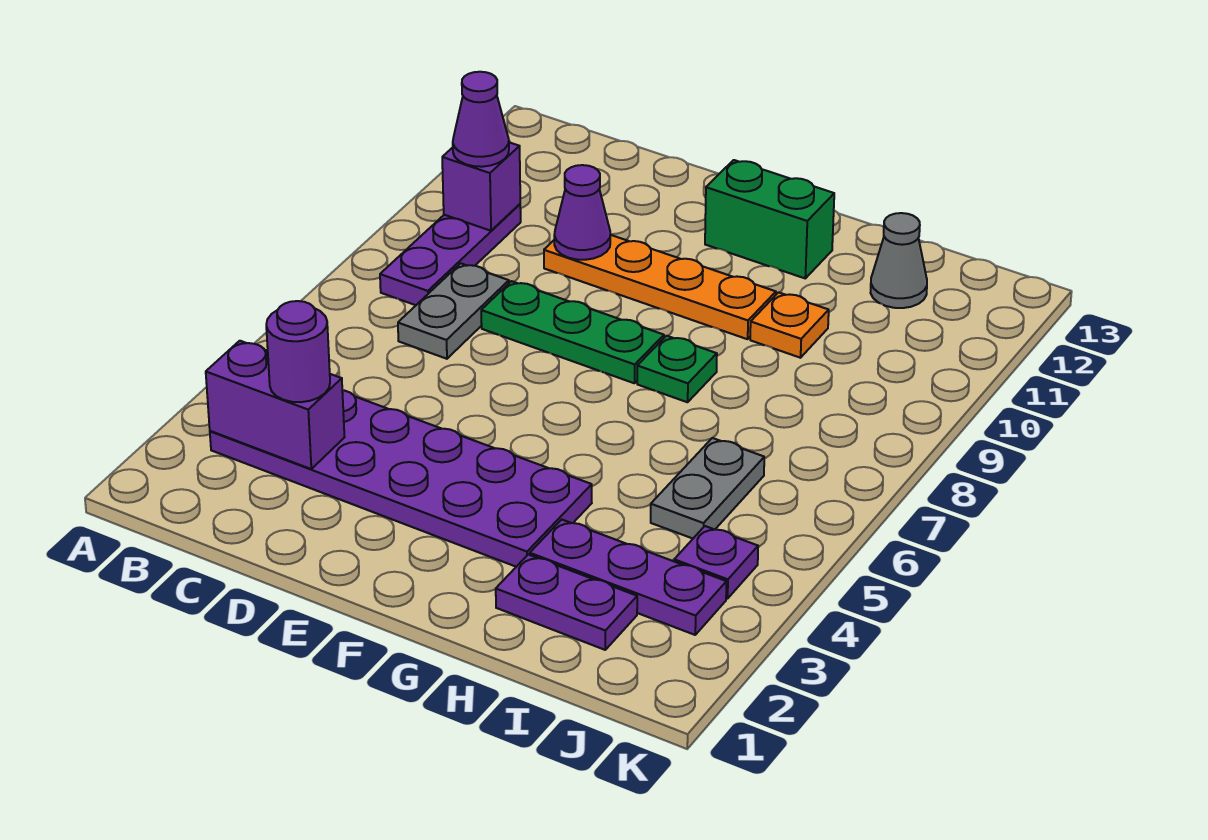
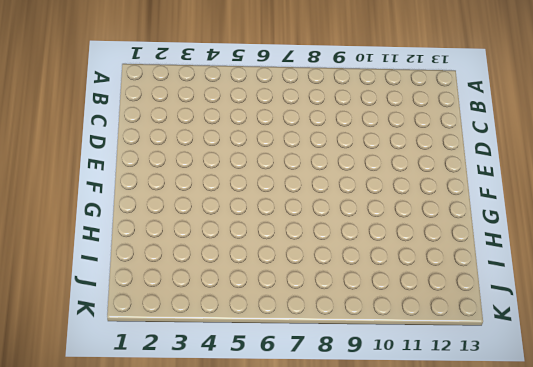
none -> purple 2x6 plate [210,390,592,567]
none -> purple 1x3 plate [380,204,521,305]
none -> grey 1x2 plate [398,263,509,359]

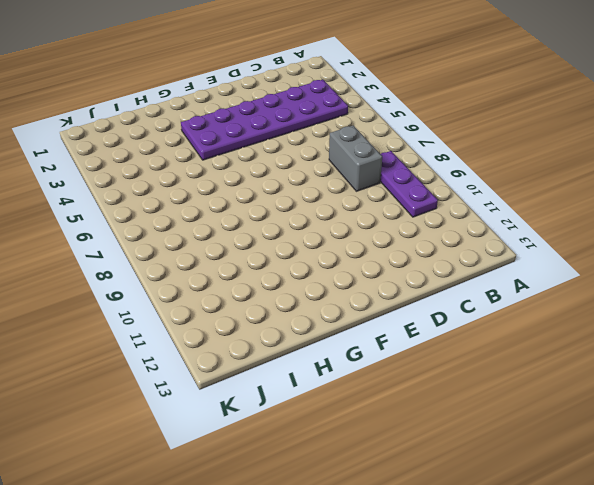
grey 1x2 brick [329,125,382,191] -> grey 1x2 plate [398,263,509,359]
none -> green 1x3 plate [481,281,664,383]
none -> orange 1x4 plate [544,235,776,339]
none -> green 1x2 brick [705,160,834,278]

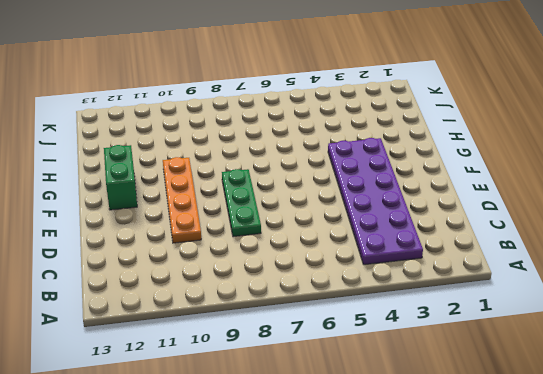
none -> purple 1x3 plate [380,204,521,305]
none -> grey 1x2 plate [398,263,509,359]
none -> green 1x1 plate [637,336,717,402]

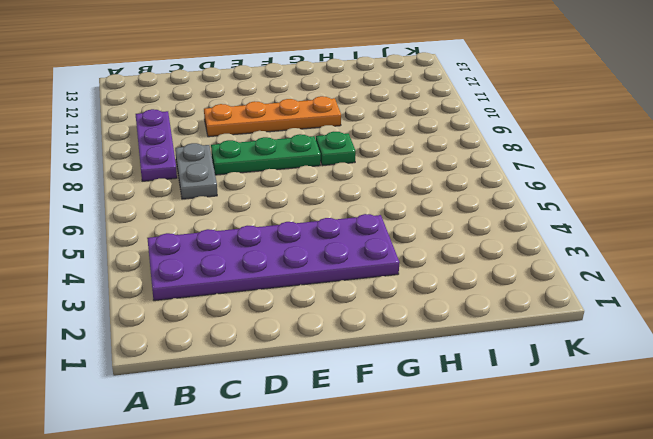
none -> green 1x2 brick [705,160,834,278]
none -> purple 1x2 plate [496,555,637,650]
none -> purple 1x3 plate [530,520,726,635]

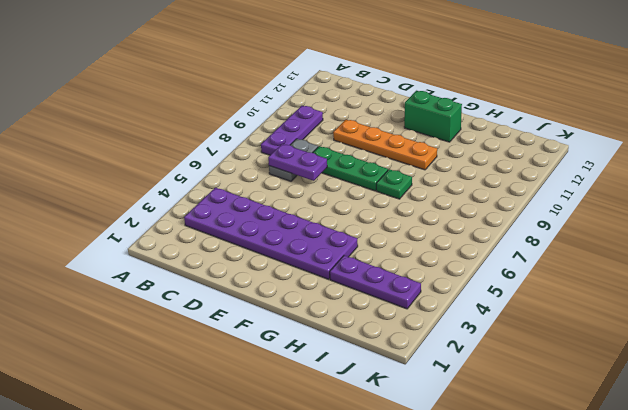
purple 1x2 plate [268,144,327,181] -> purple 1x2 plate moved to [496,555,637,650]
none -> orange 1x1 plate [750,292,829,358]
none -> grey 1x2 plate [651,438,764,538]
none -> grey 1x1 cone [871,213,927,308]

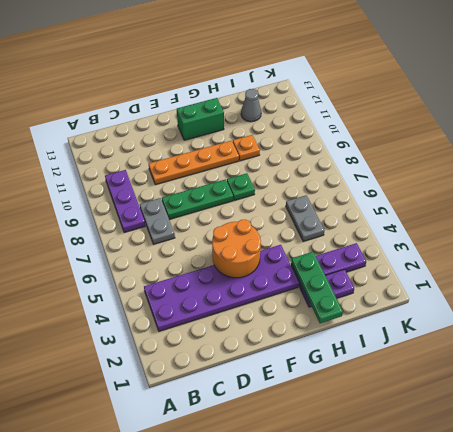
orange 2x2 round brick [212,220,261,278] -> none
green 1x3 plate [291,252,343,323] -> none
none -> purple 1x1 plate [674,526,758,599]
none -> purple 1x2 brick [206,341,344,469]
none -> purple 1x1 brick [442,142,520,231]

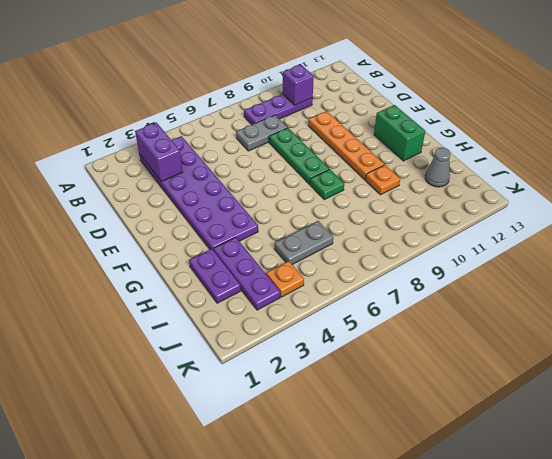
orange 1x1 plate [266,261,304,297] -> purple 1x1 plate [674,526,758,599]
none -> purple 1x1 cone [554,165,610,260]
none -> purple 1x1 cone [453,72,509,167]
none -> purple 1x1 round brick [266,301,330,402]

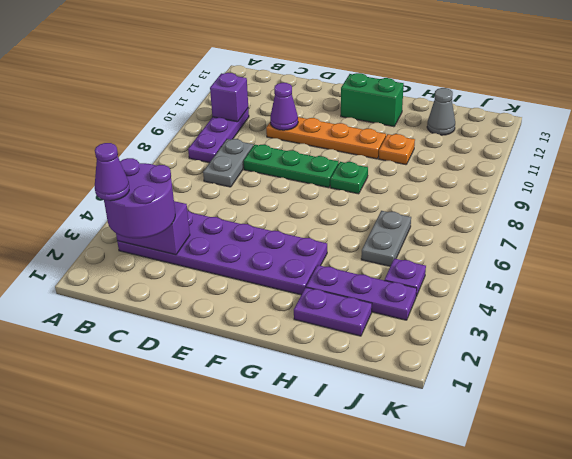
purple 2x2 round brick [104,158,175,238] -> purple 1x1 round brick [266,301,330,402]
purple 1x1 cone [95,143,129,201] -> purple 1x1 cone moved to [453,72,509,167]

